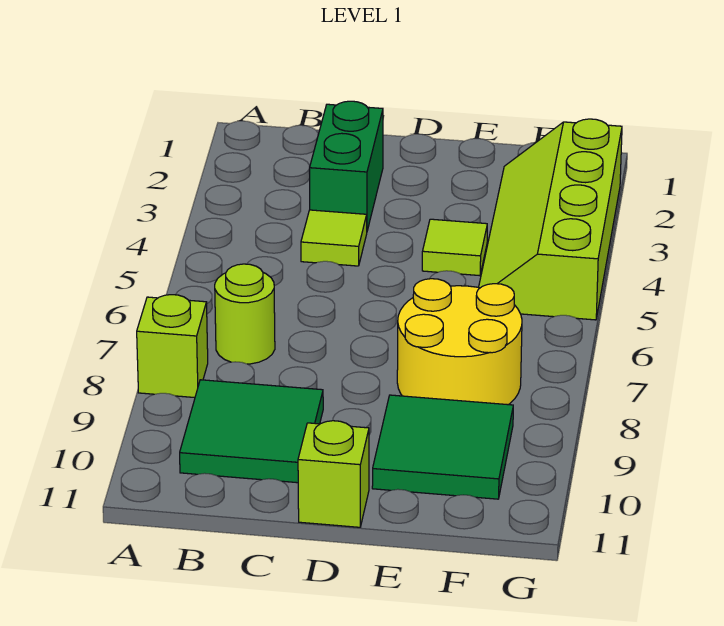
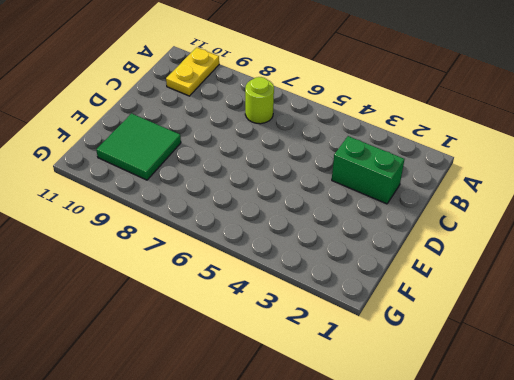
yellow 1x2 plate [166,47,219,96] -> green 2x2 tile [180,380,323,483]
none -> lime 1x1 brick [137,295,208,398]
none -> lime 1x1 tile [301,210,367,266]

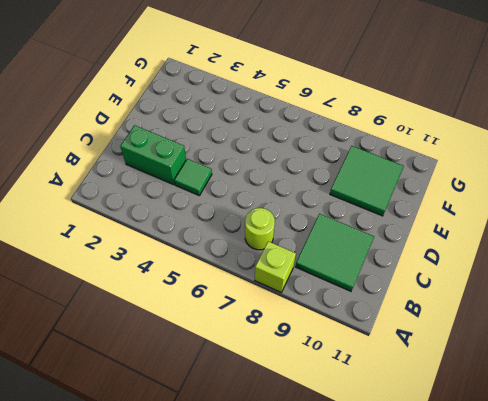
green 1x1 tile [174,159,212,195] -> lime 1x1 tile [301,210,367,266]
none -> lime 1x1 brick [298,421,369,527]
none -> lime 1x1 tile [422,219,487,276]

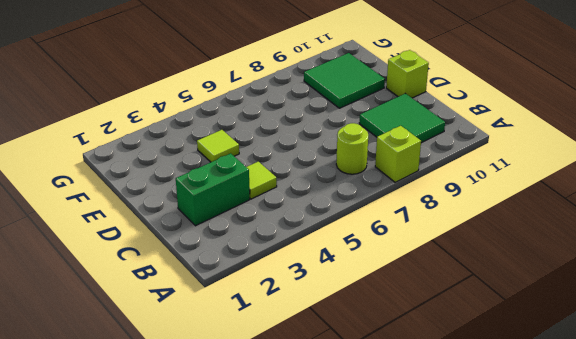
none -> yellow 2x2 round brick [397,279,522,405]
none -> lime 2x4 slope [479,119,622,320]

